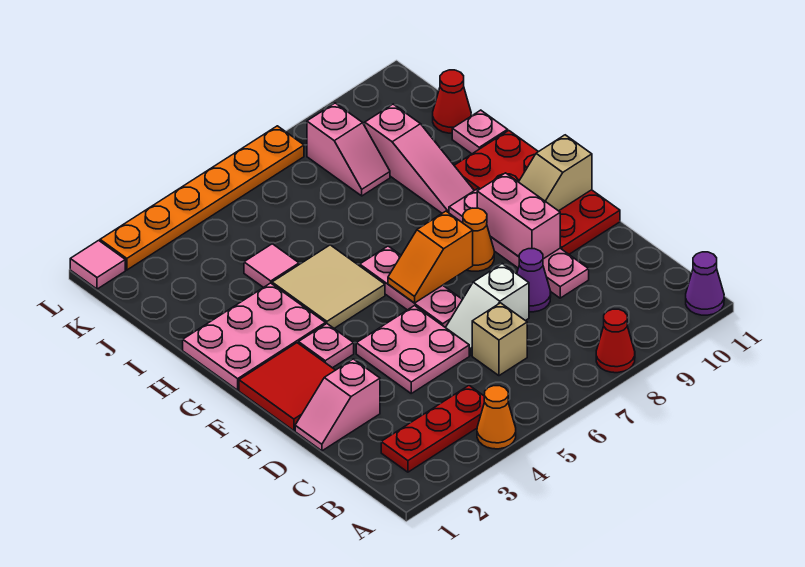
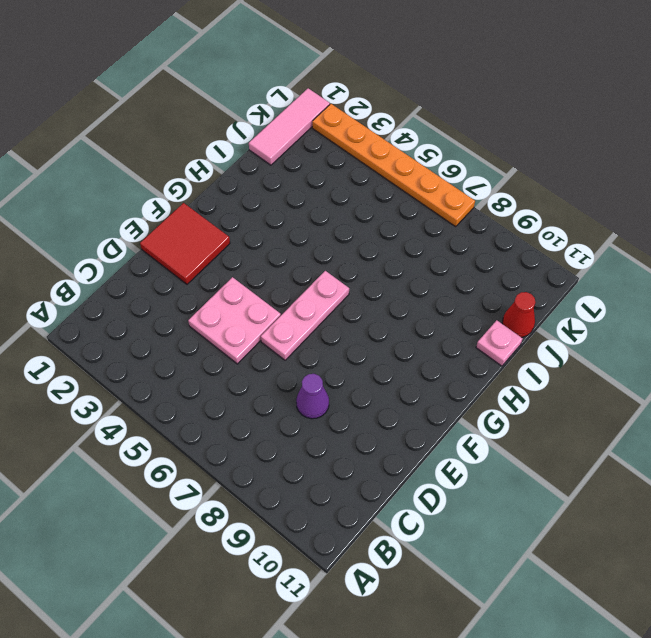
pink 1x3 tile [249,88,330,165] -> pink 1x1 tile [70,240,125,289]
none -> orange 1x1 cone [477,386,516,449]
none -> red 1x1 cone [596,309,635,373]
none -> purple 1x1 cone [686,252,724,315]

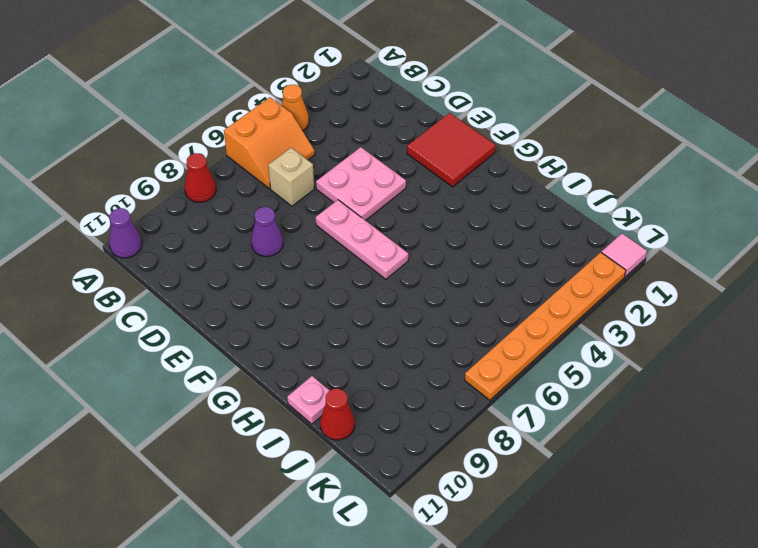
orange 2x2 slope [224,97,315,189] -> none
none -> red 1x3 plate [381,385,484,472]
none -> pink 1x2 slope [295,359,380,451]
none -> white 1x2 slope [445,264,529,355]

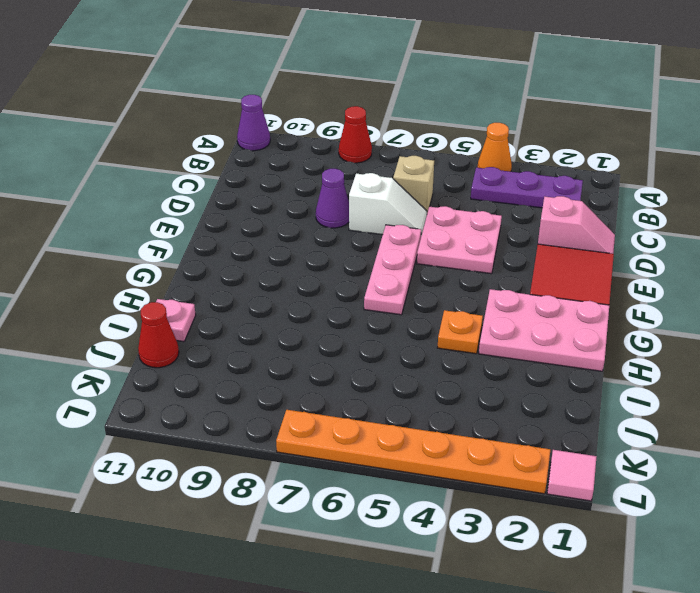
purple 1x3 plate [471,167,583,208] -> red 1x3 plate [381,385,484,472]
orange 1x1 plate [438,310,483,354] -> tan 2x2 tile [272,245,385,328]
none -> pink 1x4 plate [449,189,589,298]
none -> red 2x4 plate [454,131,620,254]
none -> pink 1x1 plate [299,324,354,368]

